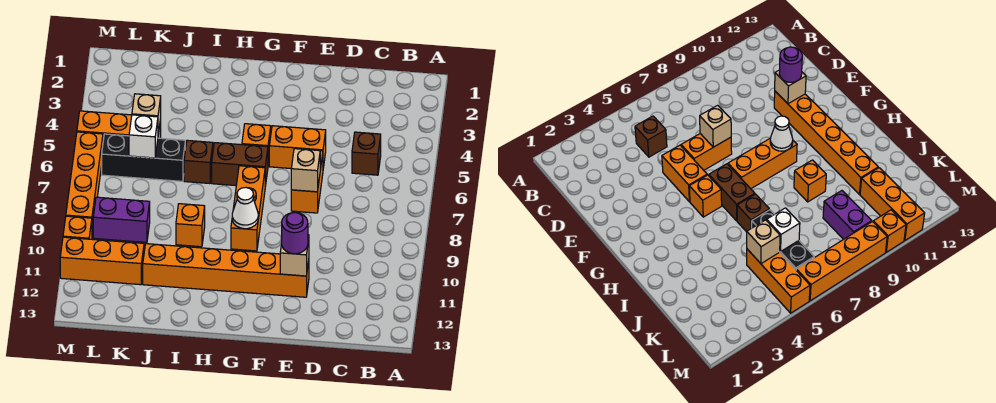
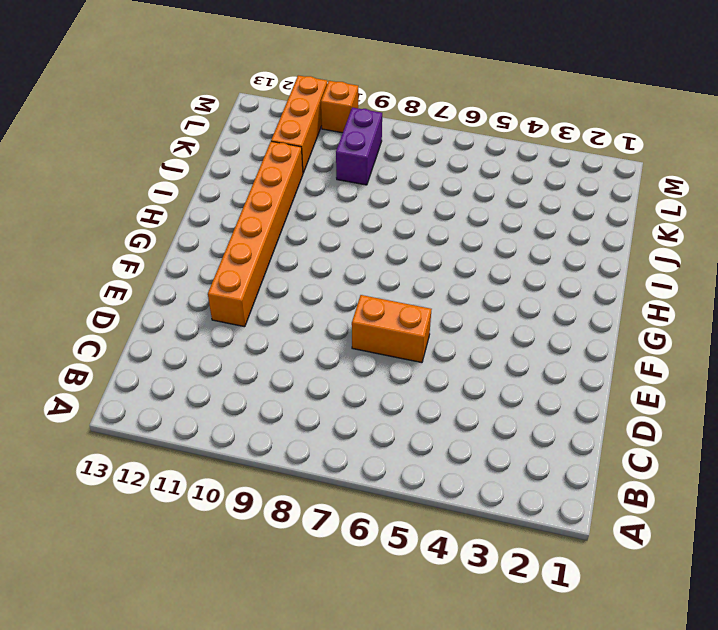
none -> brown 1x1 brick [352,132,381,175]
none -> orange 1x2 brick [269,126,326,168]
none -> orange 1x1 brick [242,124,271,164]

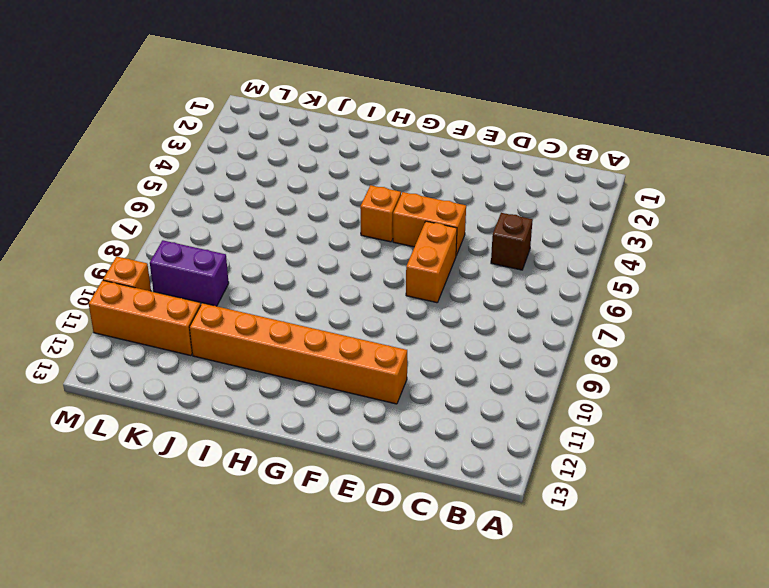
none -> brown 1x2 brick [212,143,268,186]
none -> orange 1x3 brick [231,166,265,251]
none -> brown 1x1 brick [184,140,213,184]

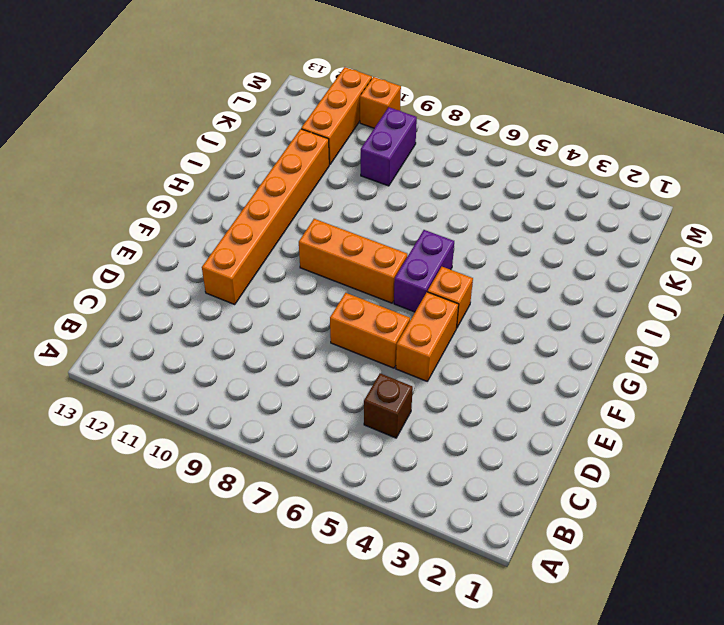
purple 1x2 brick [394,230,454,312] -> brown 1x2 brick [212,143,268,186]
none -> brown 1x1 brick [184,140,213,184]
none -> orange 1x1 brick [176,204,205,247]
none -> black 1x3 brick [102,134,185,181]

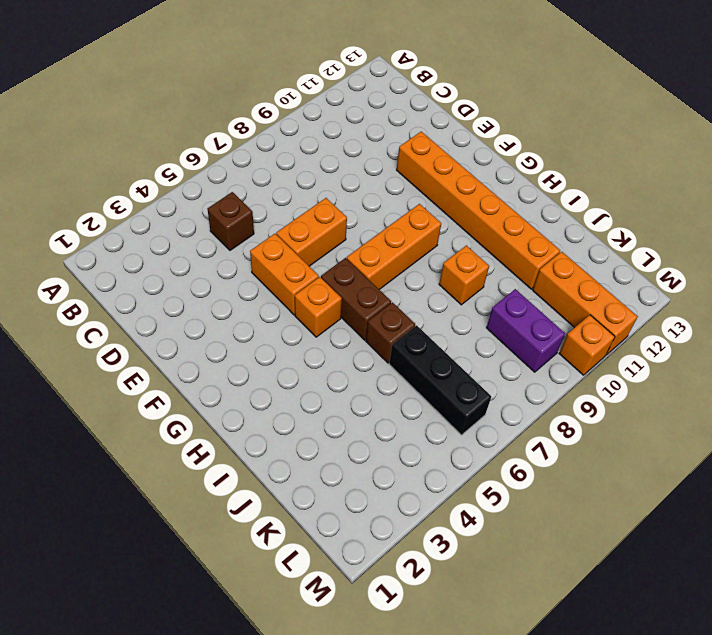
none -> orange 1x3 brick [77,111,161,140]
none -> orange 1x4 brick [66,132,103,235]
none -> tan 1x1 brick [291,149,320,192]

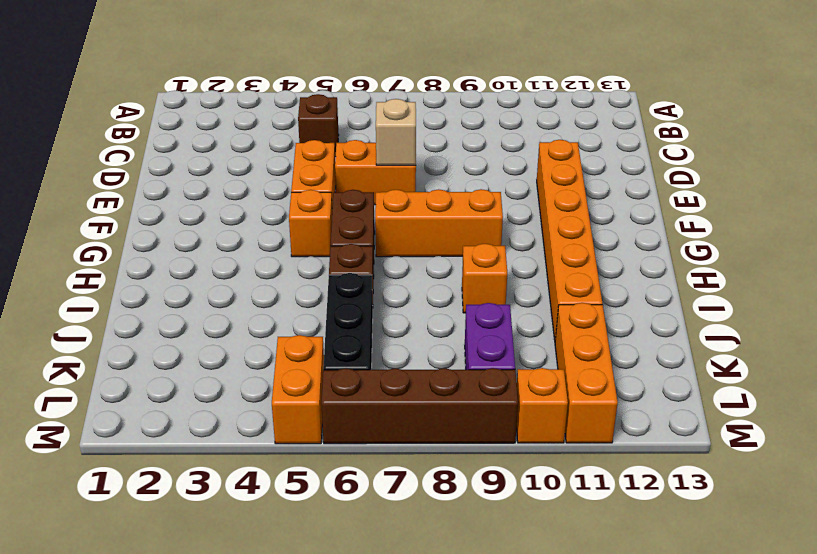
orange 1x2 brick [272,335,324,444] -> orange 1x3 brick [77,111,161,140]
brown 1x4 brick [321,368,518,444] -> orange 1x4 brick [66,132,103,235]
none -> tan 1x1 brick [280,235,309,276]
none -> white 1x1 cone [232,188,258,229]
none -> tan 1x1 brick [132,94,161,134]

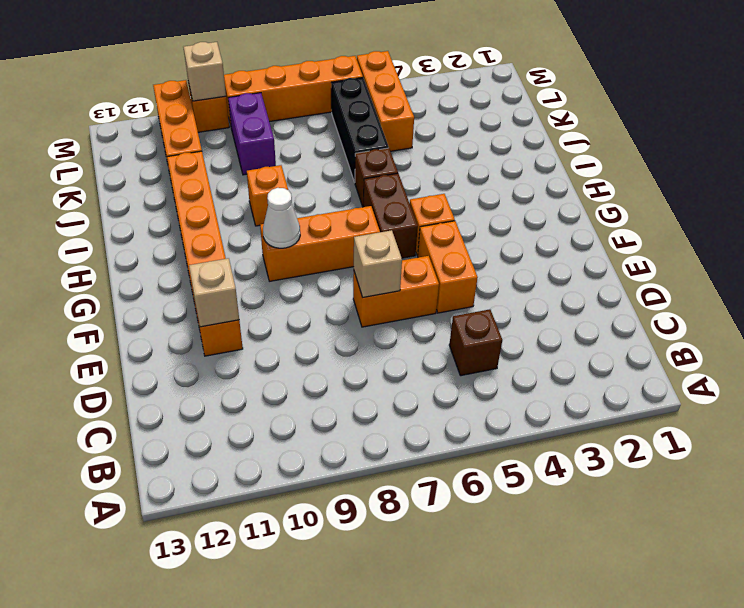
tan 1x1 brick [184,42,226,101] -> tan 1x1 brick moved to [132,94,161,134]
none -> white 1x1 brick [129,115,158,158]
none -> purple 1x1 round brick [282,213,308,254]

